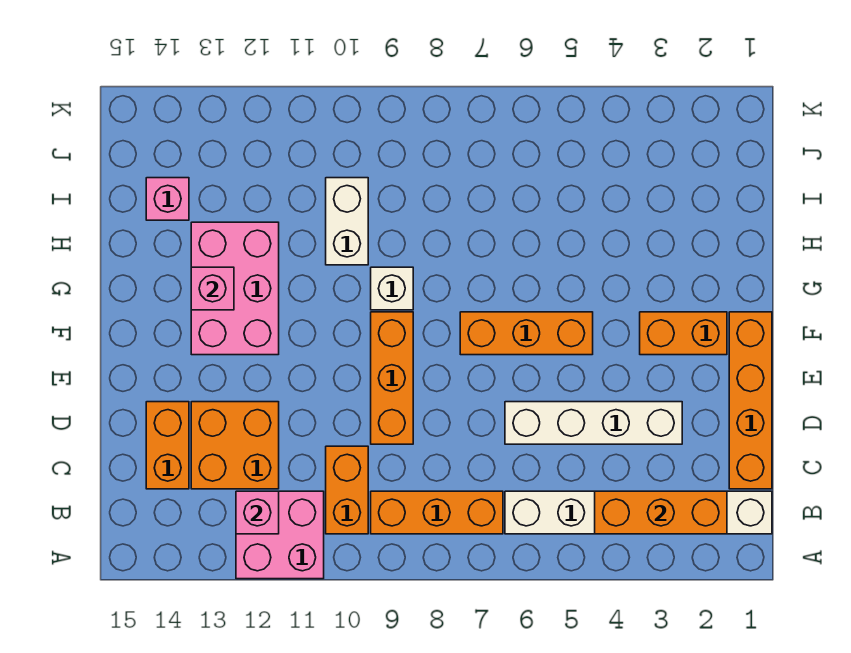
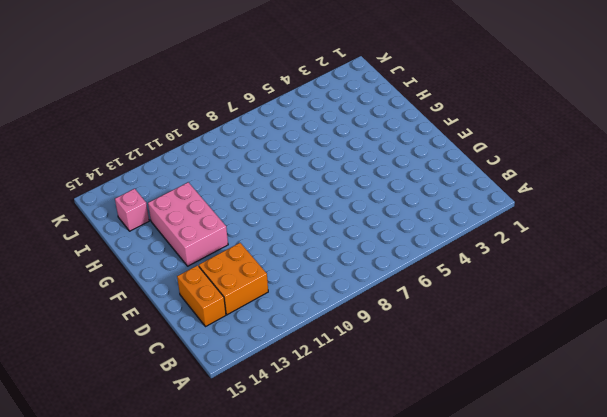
none -> pink 2x2 brick [236,491,324,579]
none -> white 1x6 brick [505,491,772,534]
none -> orange 1x3 brick [371,491,503,534]

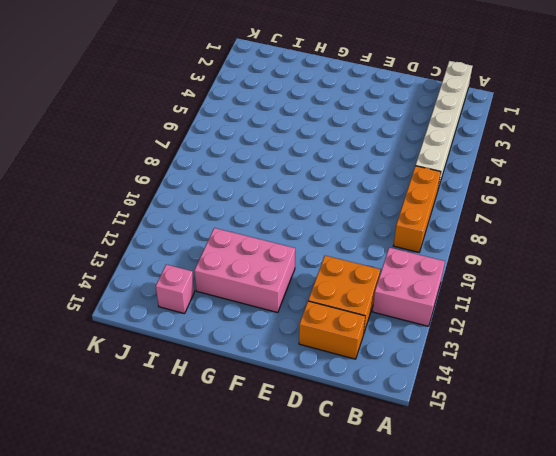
none -> orange 1x2 brick [326,446,368,534]
none -> orange 1x4 brick [729,312,772,489]
none -> white 1x4 brick [505,402,682,444]

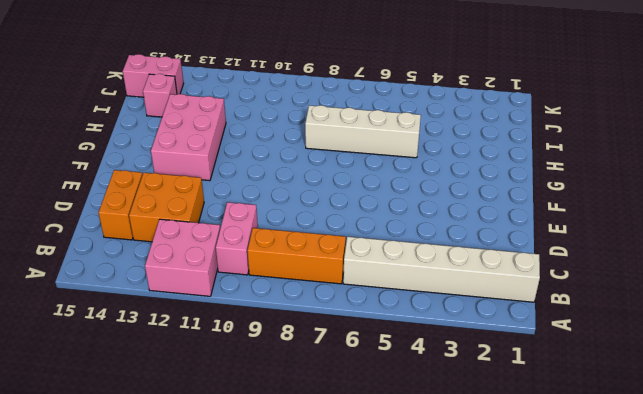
pink 1x2 brick [216,202,258,275] -> orange 1x2 brick [326,446,368,534]
white 1x4 brick [305,105,421,158] -> white 1x4 brick moved to [505,402,682,444]
pink 1x2 brick [123,54,184,97] -> none
none -> orange 1x4 brick [729,312,772,489]
none -> orange 1x3 brick [371,312,413,444]
none -> orange 1x2 brick [640,312,727,355]

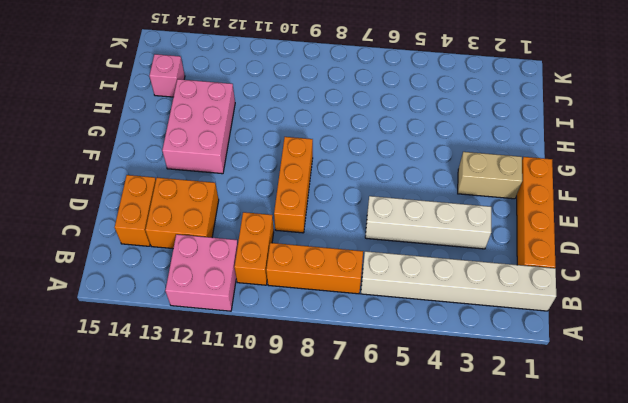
tan 1x2 brick [458,152,522,199] -> orange 1x2 brick [640,312,727,355]
none -> orange 1x3 brick [460,312,593,355]
none -> white 1x1 brick [371,267,413,310]
none -> white 1x2 brick [326,178,368,265]

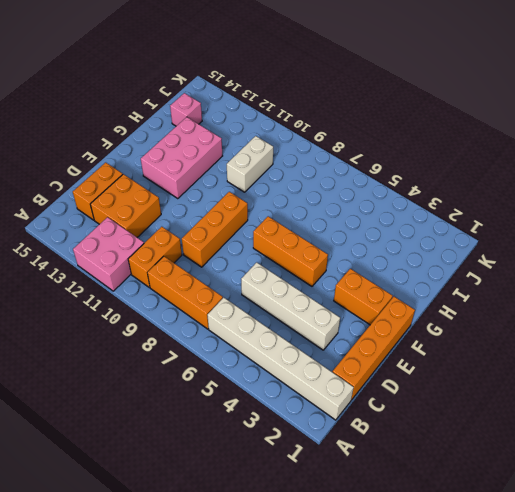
none -> white 1x1 brick [371,267,413,310]
none -> orange 1x3 brick [595,491,727,534]
none -> pink 1x1 brick [236,491,279,534]

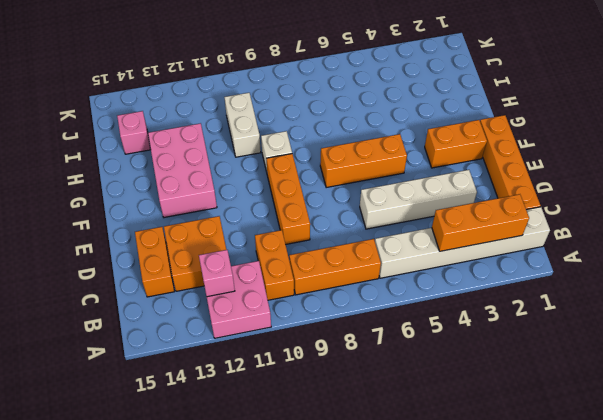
none -> pink 1x1 brick [191,267,234,310]

